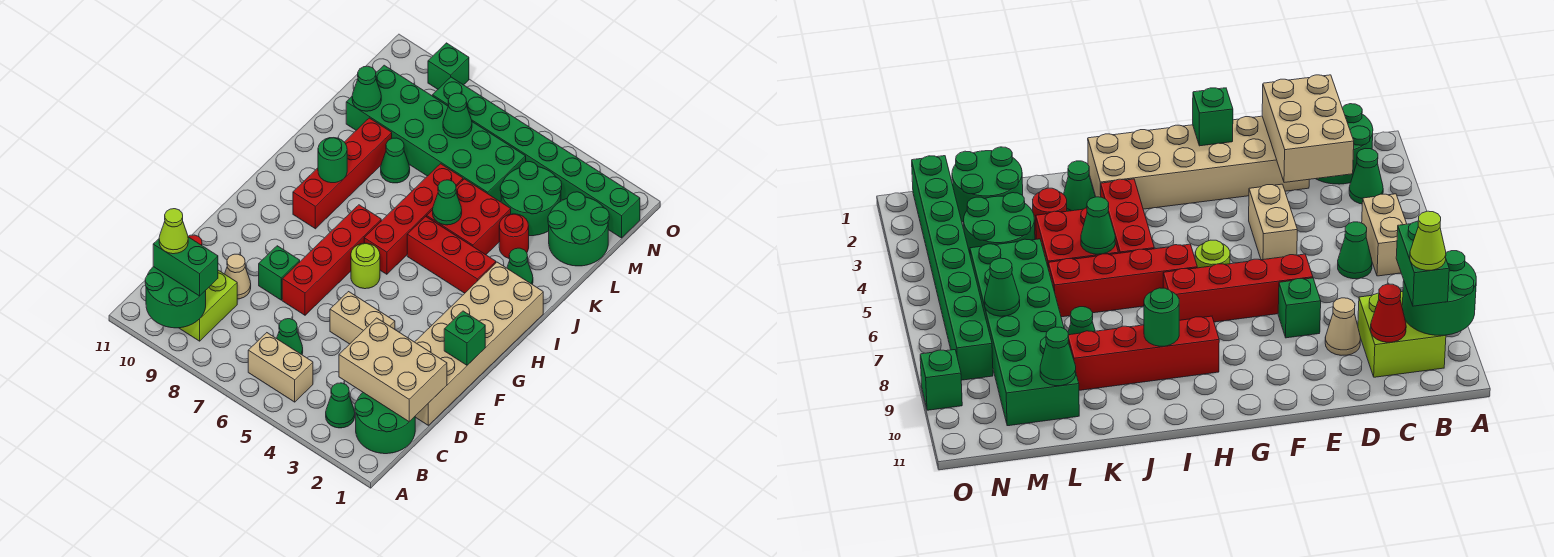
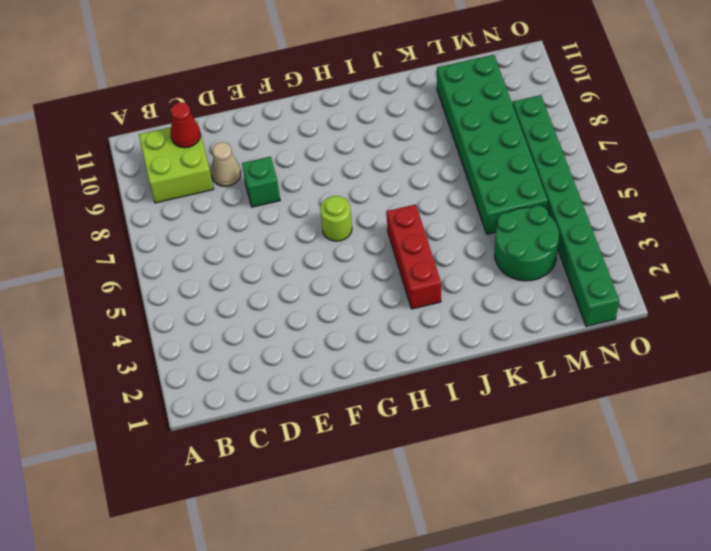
none -> green 2x2 round brick [355,393,415,454]
none -> green 1x1 cone [326,383,355,428]
none -> tan 1x2 brick [248,333,313,402]
none -> green 1x1 cone [277,319,303,355]

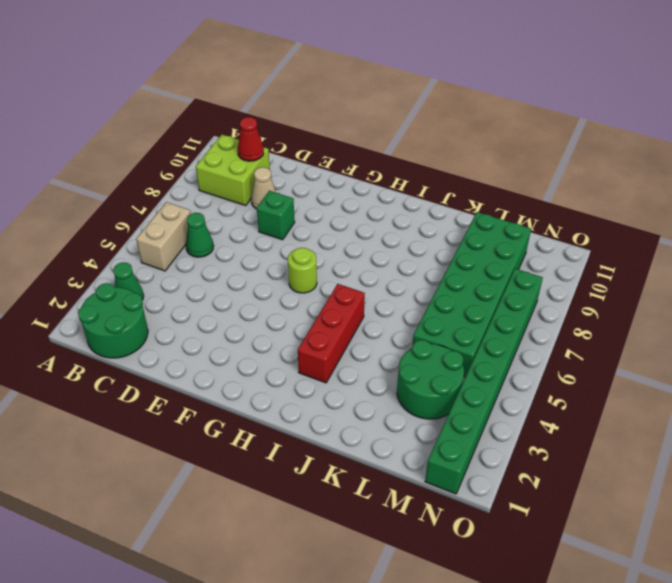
none -> tan 2x6 brick [415,262,543,425]
none -> tan 1x2 brick [330,292,395,344]
none -> red 1x4 brick [282,205,381,315]
none -> red 1x4 brick [364,164,463,274]

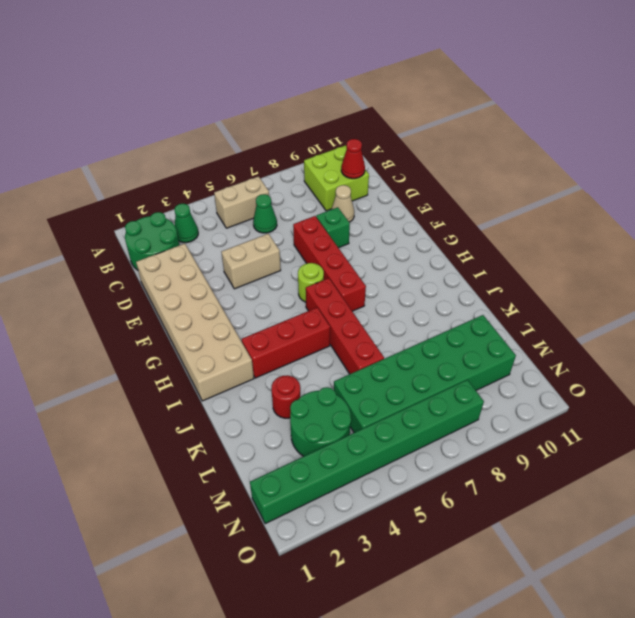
none -> red 1x4 brick [293,118,392,229]
none -> green 1x1 cone [507,248,533,284]
none -> red 2x2 brick [427,179,511,255]
none -> green 1x1 cone [381,138,410,183]

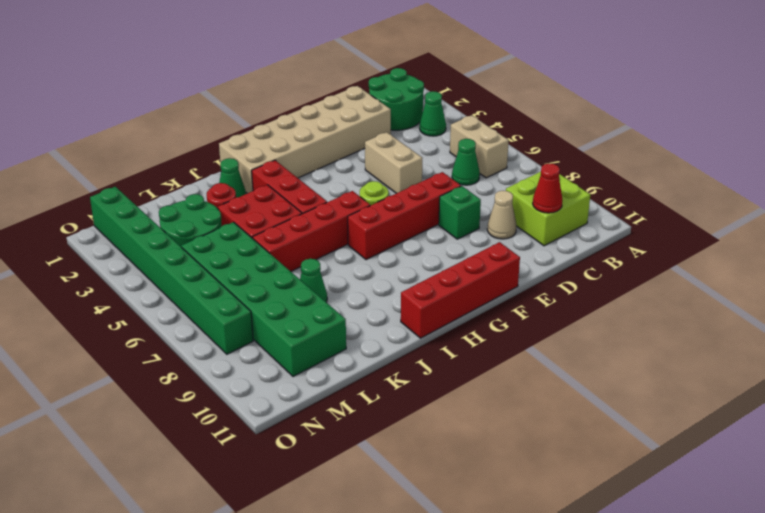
red 1x4 brick [401,242,520,338] -> red 1x4 brick moved to [293,118,392,229]
none -> green 2x2 round brick [548,192,609,266]
none -> green 1x1 brick [428,43,469,89]
none -> green 2x2 round brick [145,267,206,328]
none -> tan 2x3 brick [339,318,447,422]

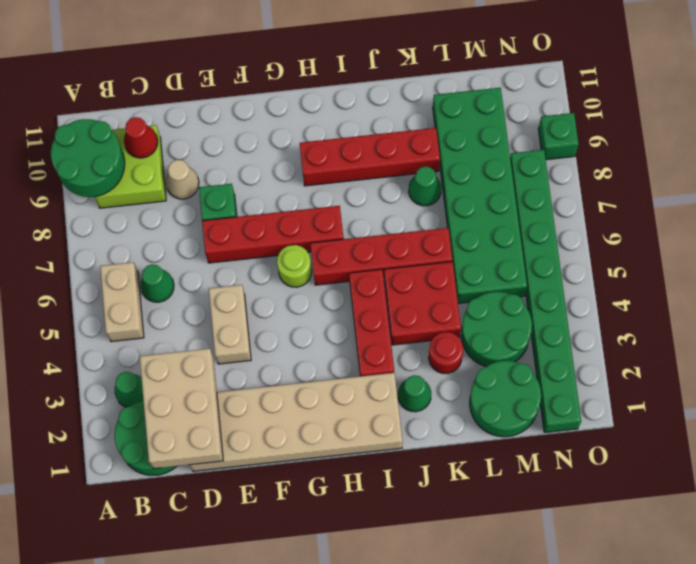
none -> green 1x1 brick [444,311,485,365]
none -> green 1x1 round brick [318,138,347,183]
none -> green 1x1 cone [433,180,462,225]
none -> green 1x1 cone [352,66,381,111]

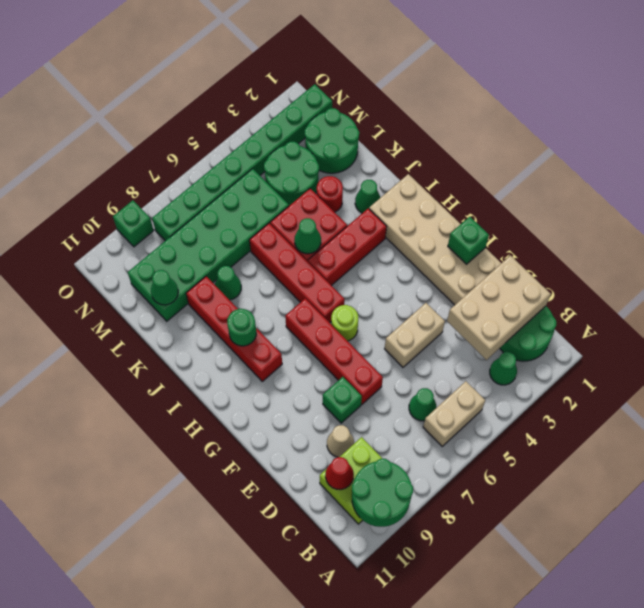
none -> green 1x1 cone [443,93,472,138]
none -> green 1x2 brick [153,237,218,296]
none -> lime 1x1 cone [159,209,188,254]

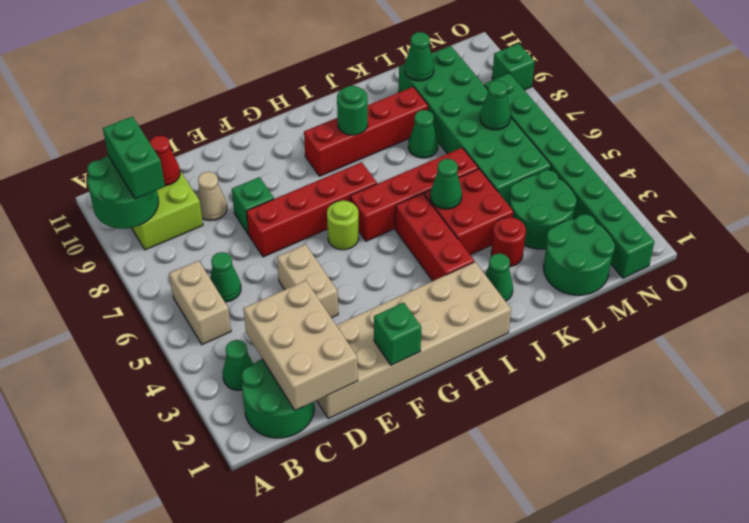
none -> lime 1x1 cone [159,209,188,254]

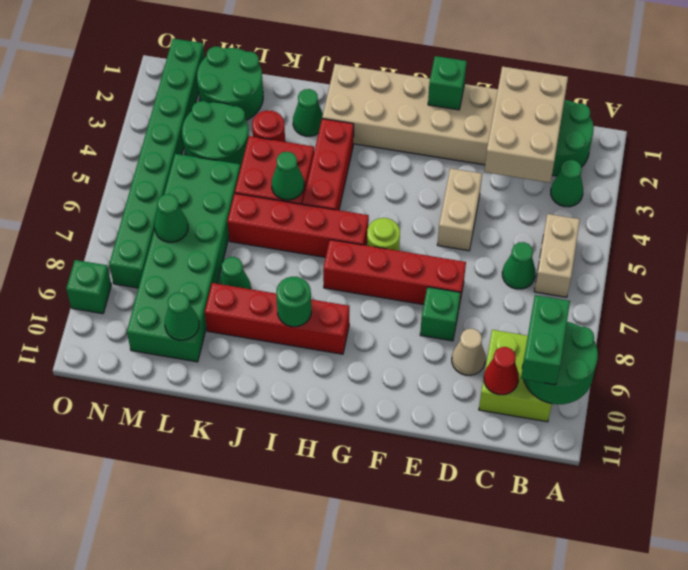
none -> lime 1x1 cone [159,209,188,254]

